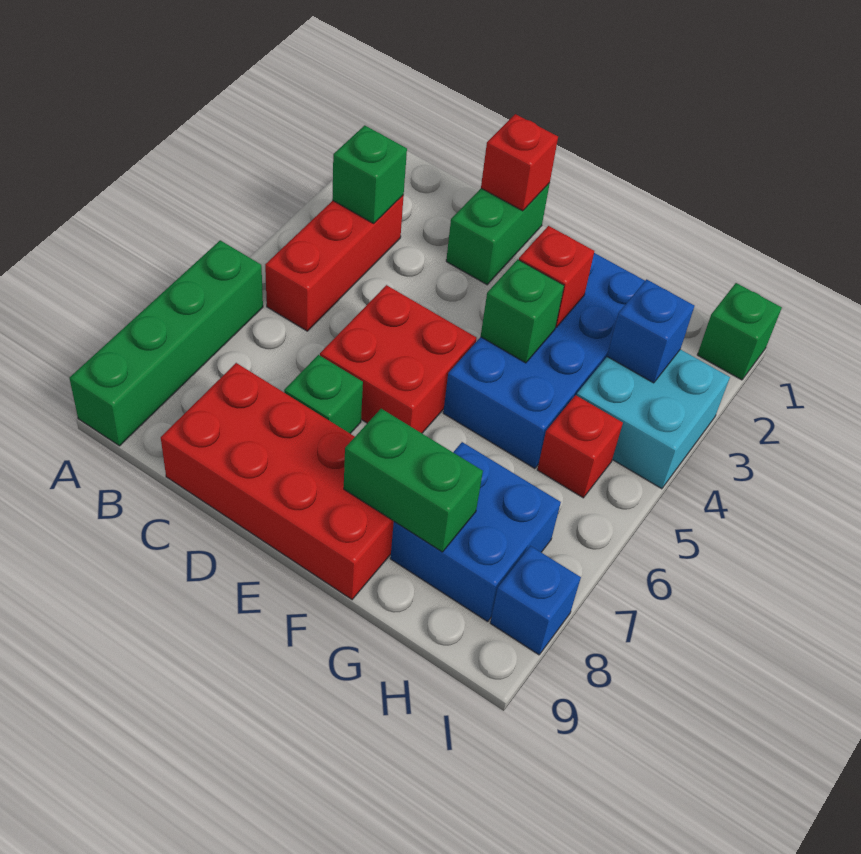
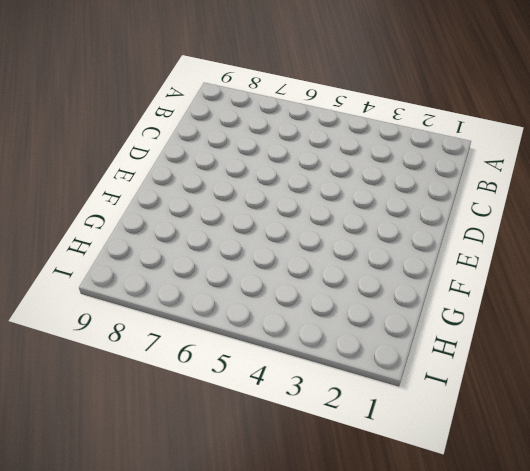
none -> green 1x4 brick [69,240,263,446]
none -> red 1x3 brick [265,195,404,331]
none -> red 2x4 brick [161,363,394,599]

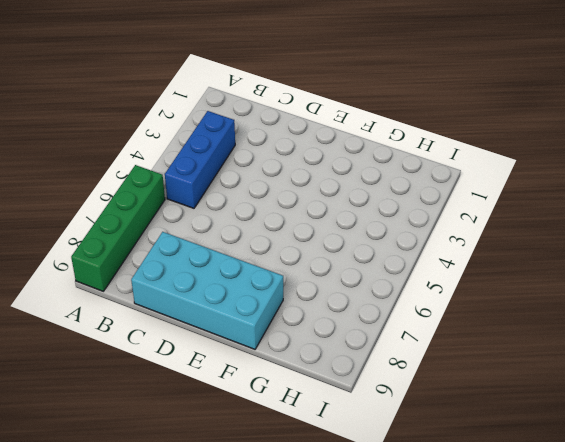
blue 1x3 brick [165,111,235,208] -> red 1x3 brick [265,195,404,331]
cyan 2x4 brick [131,232,283,349] -> red 2x4 brick [161,363,394,599]
none -> green 1x2 brick [446,183,550,285]
none -> red 2x2 brick [320,285,477,433]
none -> green 1x1 brick [284,355,363,434]

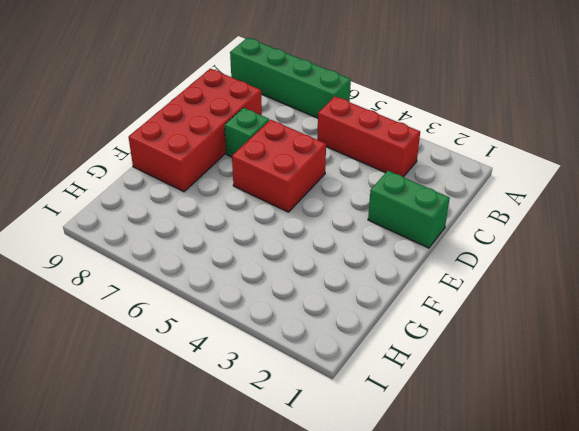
none -> blue 2x4 brick [443,253,645,469]
none -> blue 2x2 brick [390,442,561,622]
none -> cyan 2x2 brick [577,349,730,489]

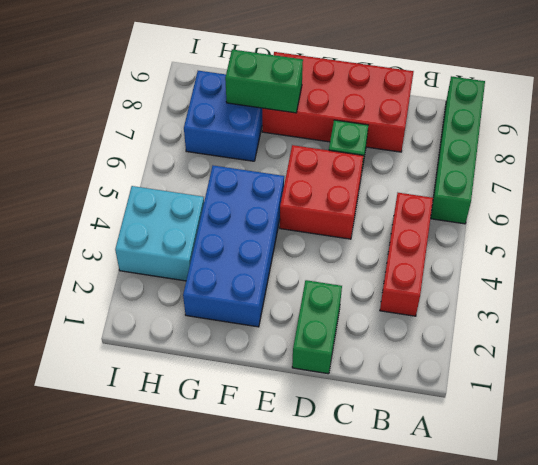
none -> red 1x1 brick [537,395,623,498]
none -> green 1x1 brick [697,283,782,380]
none -> blue 1x1 brick [490,546,581,655]

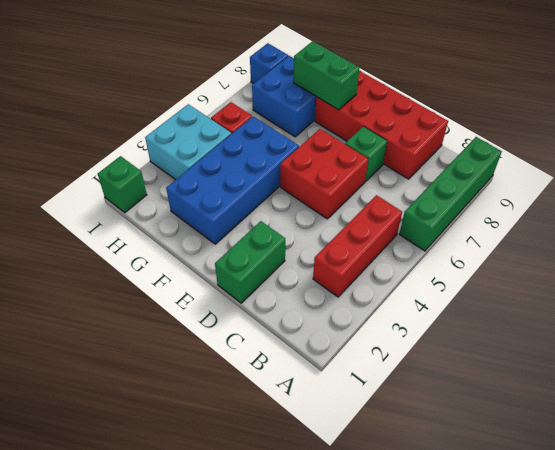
none -> green 1x1 brick [332,125,407,223]
none -> red 1x1 brick [481,114,558,211]
none -> red 1x1 brick [519,226,594,327]

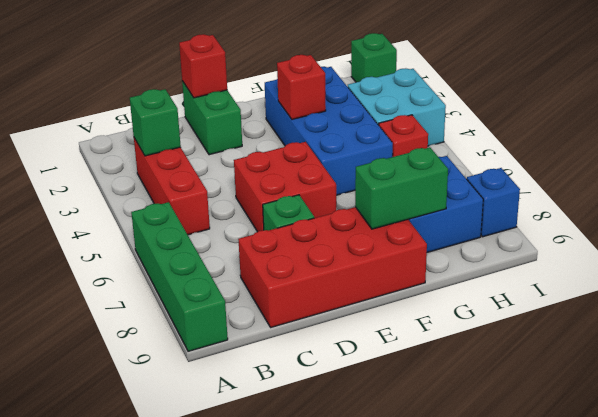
none -> green 1x1 brick [481,260,564,363]
none -> blue 1x1 brick [607,279,694,383]

